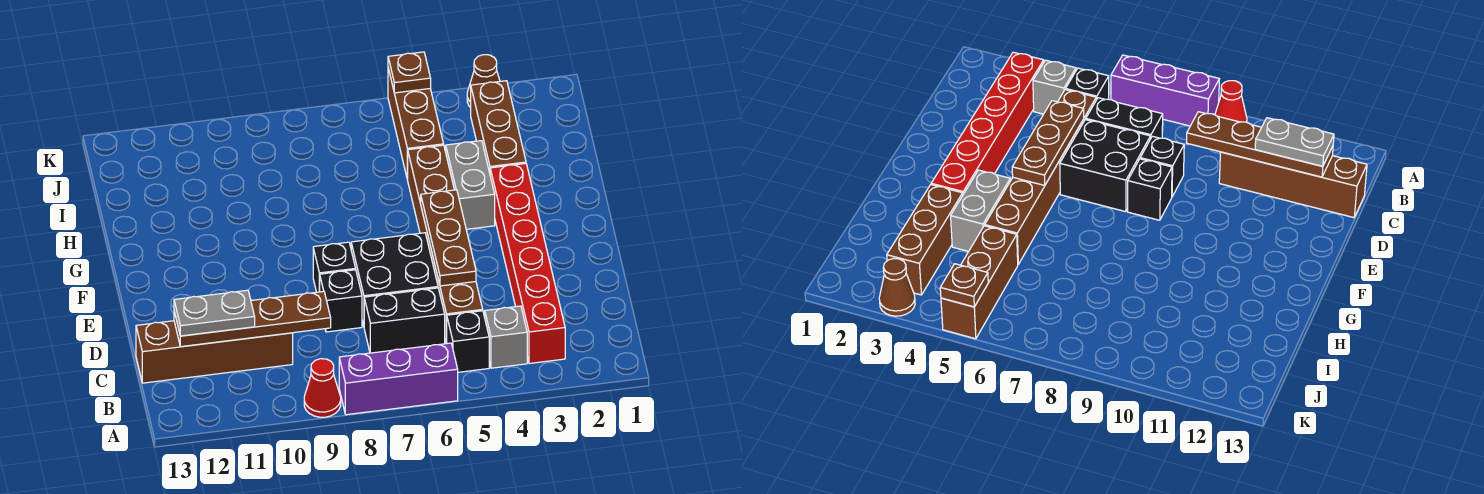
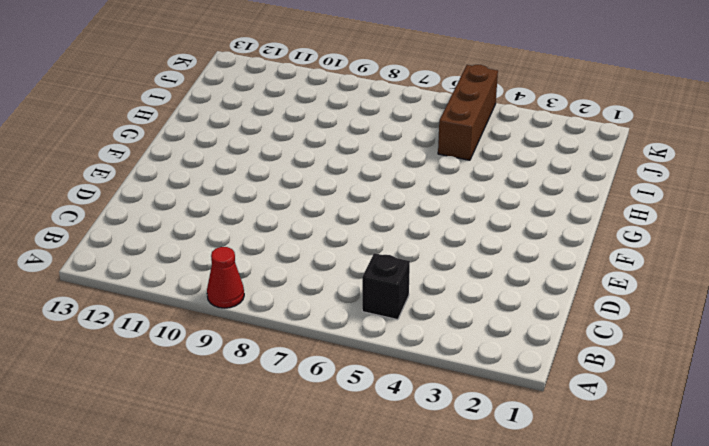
none -> purple 1x3 brick [339,343,458,415]
none -> red 1x6 brick [490,163,565,364]
none -> grey 1x1 brick [485,306,527,368]

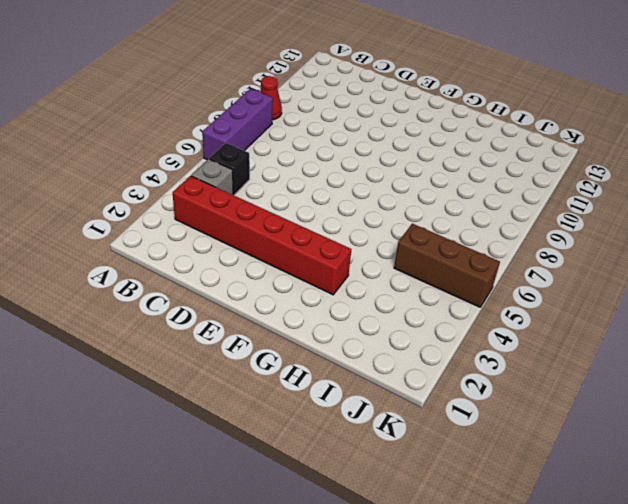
none -> brown 1x6 brick [408,145,483,343]
none -> black 1x2 brick [364,288,445,353]
none -> brown 1x4 brick [136,321,293,383]

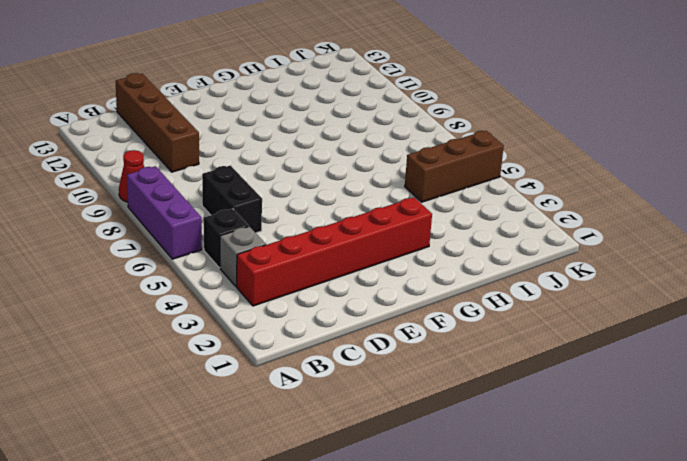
none -> brown 1x6 brick [408,145,483,343]
none -> black 2x2 brick [351,233,438,326]
none -> black 1x1 brick [320,270,362,332]

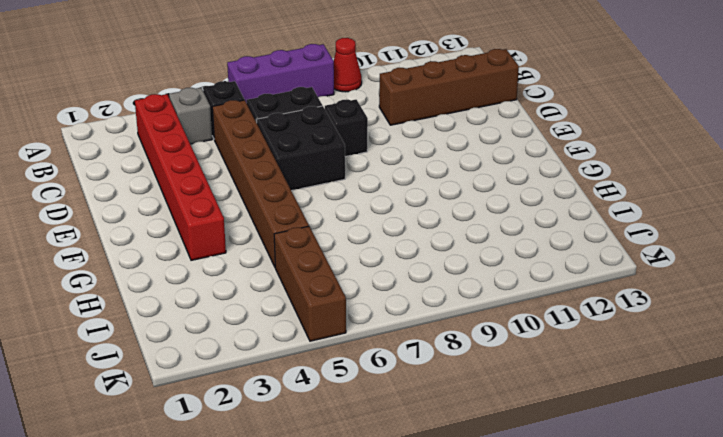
none -> black 1x1 brick [313,242,356,292]
none -> grey 1x2 brick [446,141,495,229]
none -> brown 1x3 brick [471,81,526,173]

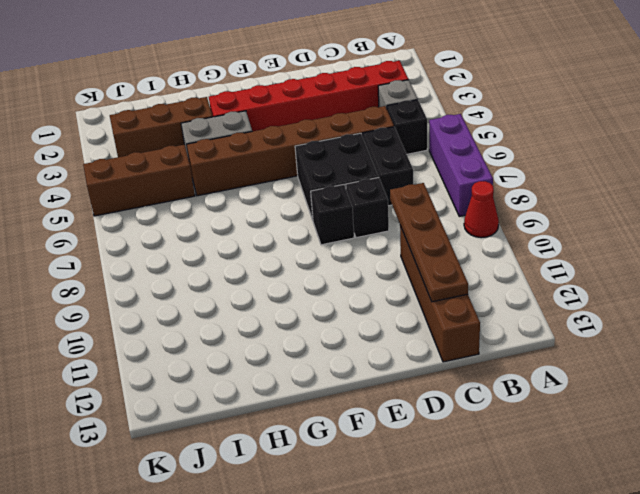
none -> brown 1x1 cone [467,55,500,107]
none -> brown 1x3 plate [421,190,476,286]
none -> brown 1x1 plate [388,52,431,93]

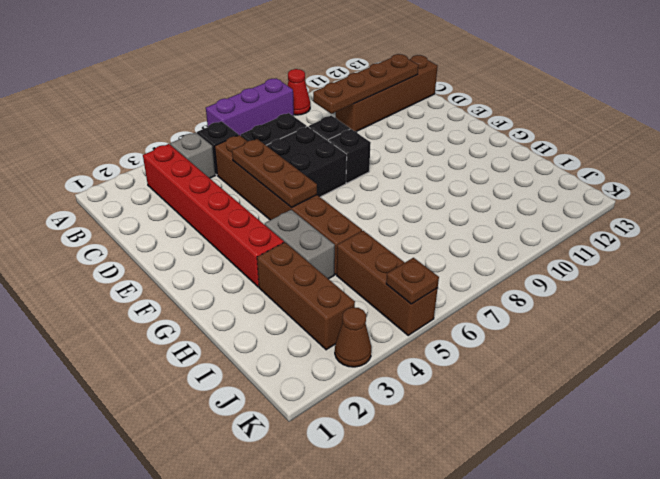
none -> grey 1x2 plate [174,290,255,336]

